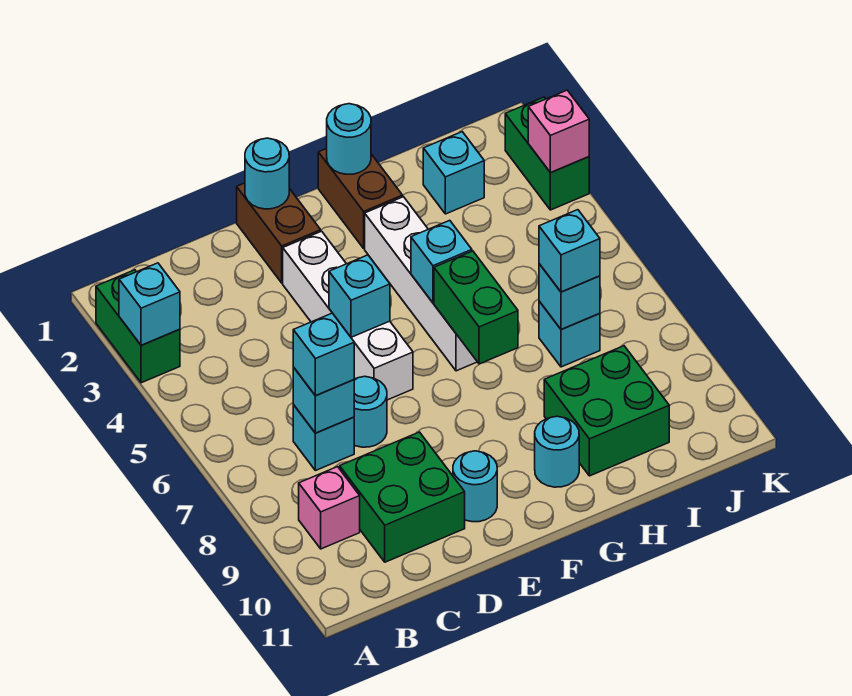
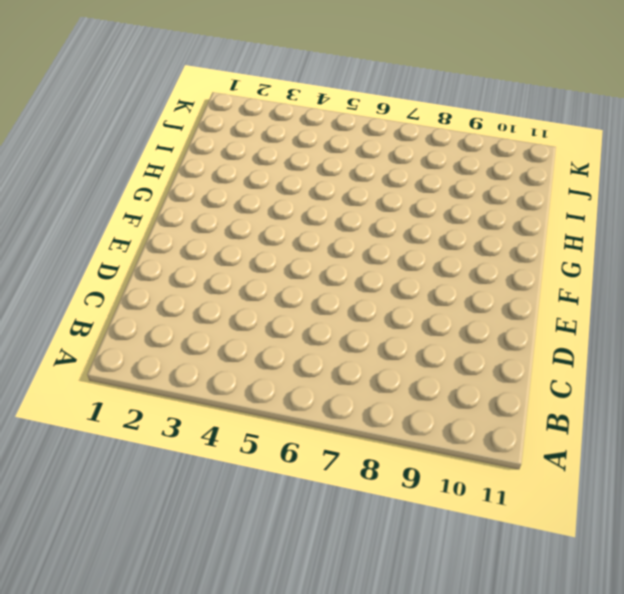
none -> green 1x2 brick [96,270,180,383]
none -> pink 1x1 brick [299,467,360,549]
none -> cyan 1x1 brick [293,405,354,471]

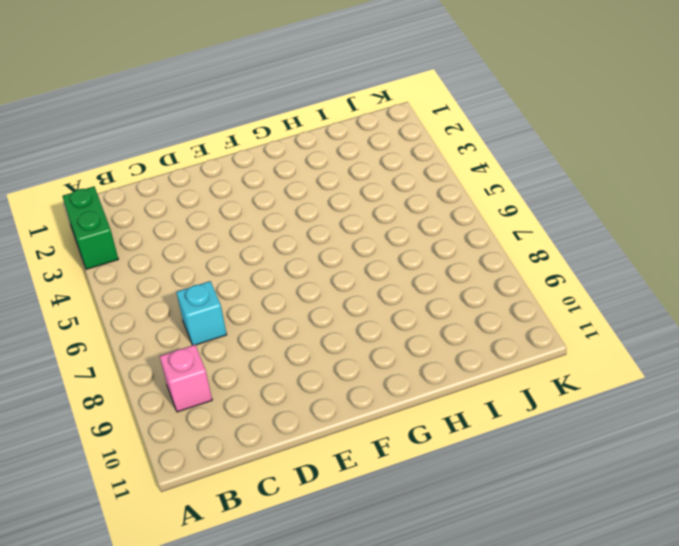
none -> green 2x2 brick [340,432,465,562]
none -> cyan 1x1 round brick [354,376,387,447]
none -> brown 1x2 brick [237,183,321,283]

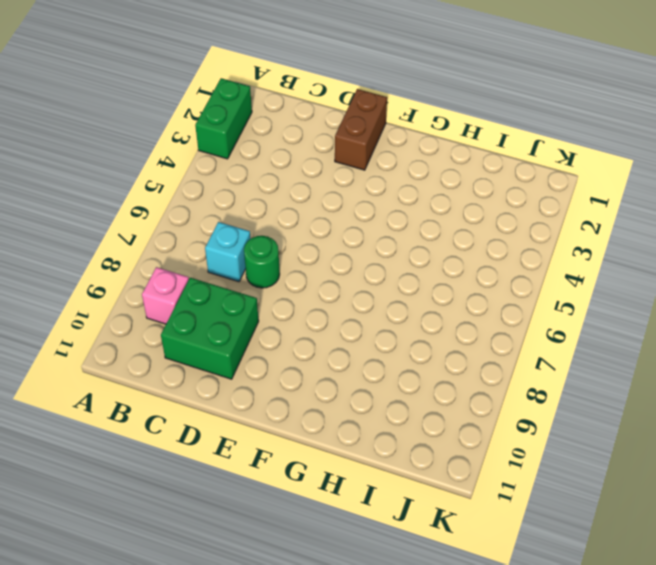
green 1x1 round brick [244,236,280,288] -> cyan 1x1 round brick [354,376,387,447]
none -> white 1x4 brick [283,231,413,400]
none -> cyan 1x1 round brick [453,451,497,522]
none -> brown 1x2 brick [318,149,403,248]

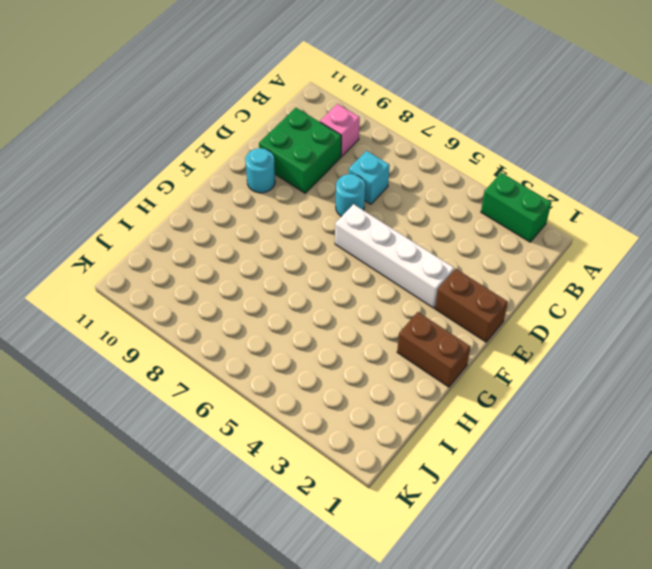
none -> white 1x4 brick [365,197,477,371]
none -> cyan 1x1 round brick [535,416,579,487]
none -> green 2x2 brick [544,346,669,476]

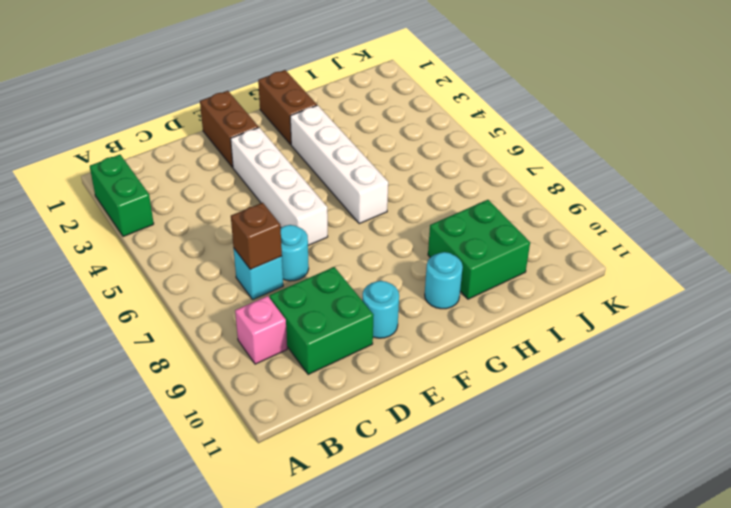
brown 1x1 brick [231,203,282,269] -> cyan 1x1 brick [293,367,354,433]
none -> cyan 1x1 brick [423,132,484,214]
none -> cyan 1x1 brick [539,301,600,367]
none -> green 1x2 brick [505,97,589,210]

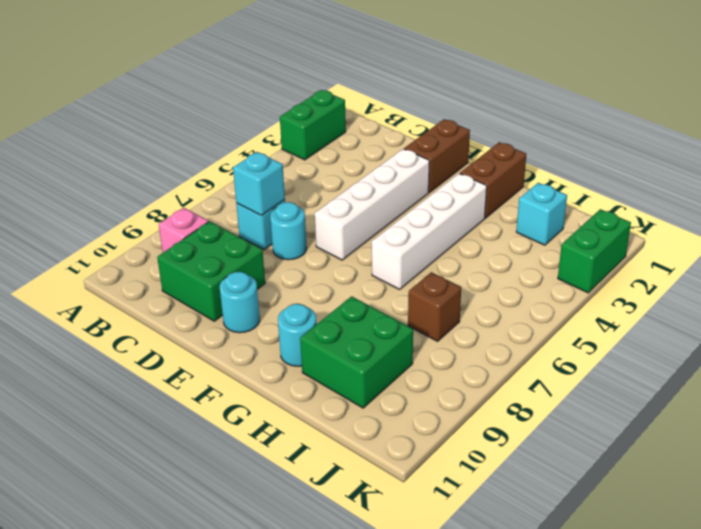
brown 1x1 brick [408,272,461,341] -> cyan 1x1 brick [539,301,600,367]
none -> cyan 1x1 brick [119,263,180,345]
none -> cyan 1x1 round brick [245,138,289,209]
none -> cyan 1x1 brick [329,255,390,337]

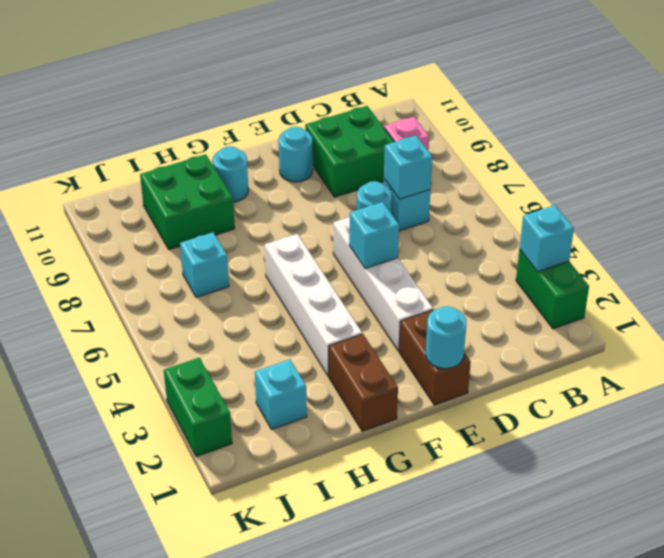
none -> cyan 1x1 round brick [327,104,371,174]
none -> cyan 1x1 brick [411,220,472,303]
none -> green 1x2 brick [434,251,518,364]

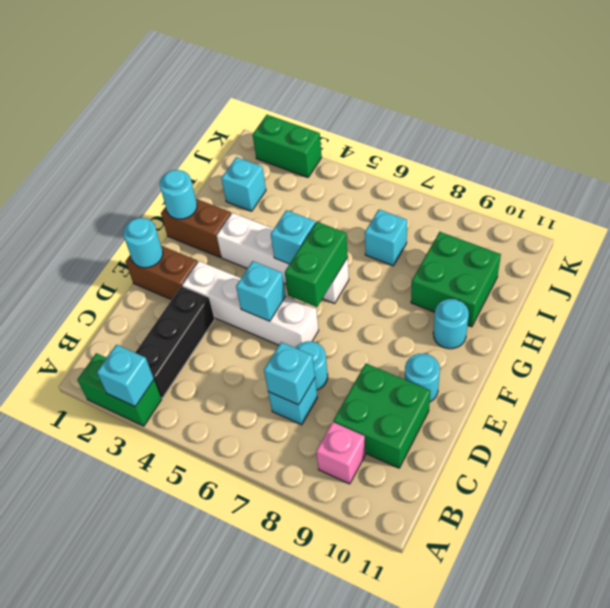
black 1x3 brick [135,286,214,398] -> none
green 1x2 brick [285,222,348,307] -> green 1x2 brick turned to [434,251,518,364]
none -> cyan 1x1 brick [539,264,600,330]
none -> pink 1x1 brick [528,90,589,173]
none -> cyan 1x1 brick [293,313,354,396]

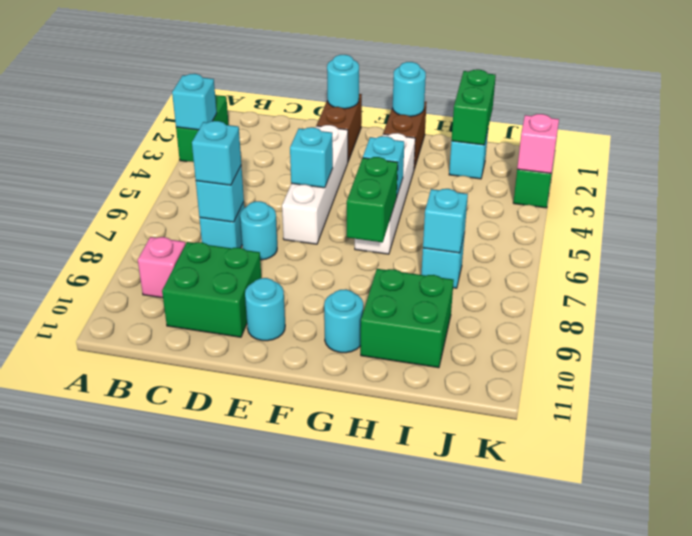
green 1x2 brick [452,69,496,145] -> none
none -> cyan 1x1 brick [539,210,600,292]

